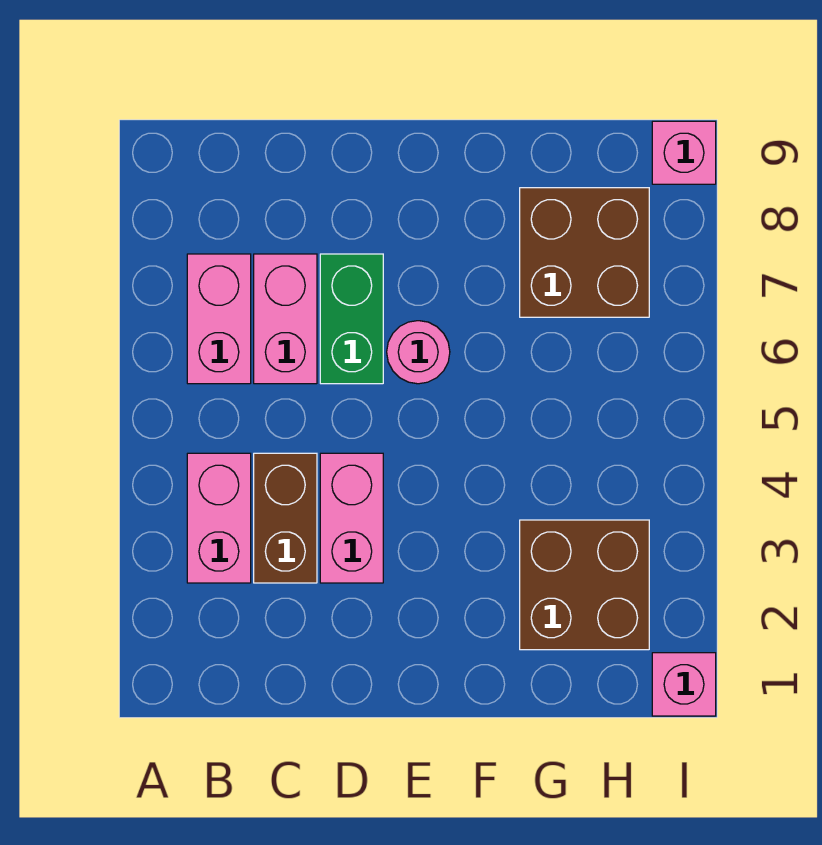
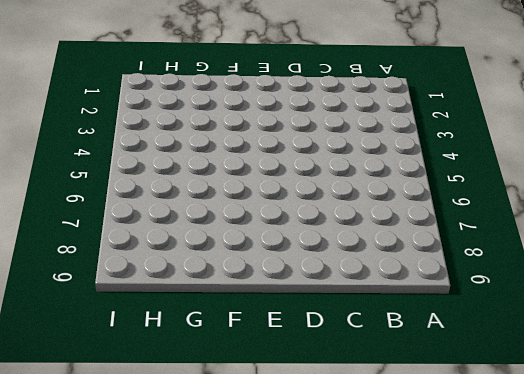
none -> pink 1x2 brick [187,453,251,583]
none -> pink 1x2 brick [187,254,251,384]

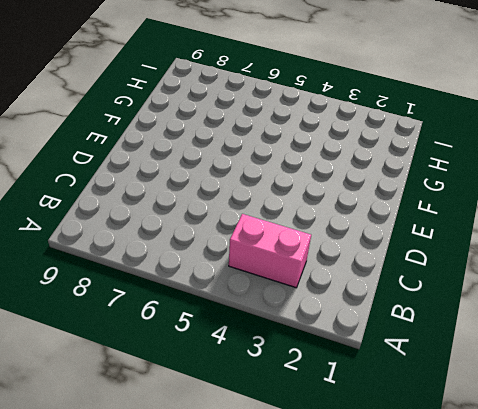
none -> pink 1x2 brick [187,254,251,384]
none -> brown 1x2 brick [254,453,317,583]

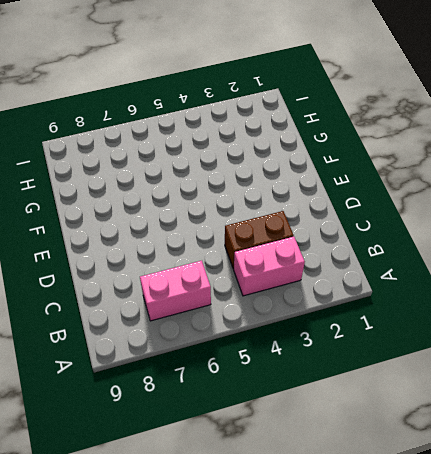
none -> pink 1x2 brick [254,254,317,384]
none -> pink 1x2 brick [320,453,383,583]

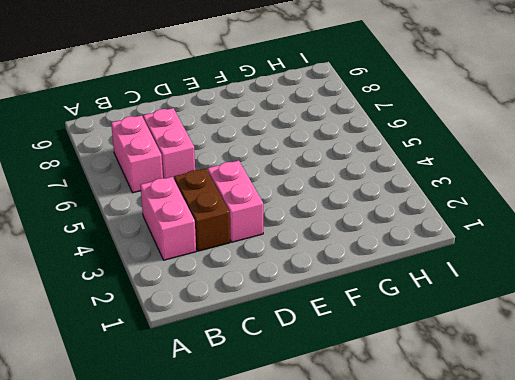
none -> green 1x2 brick [320,254,383,384]
none -> pink 1x1 round brick [387,321,450,384]

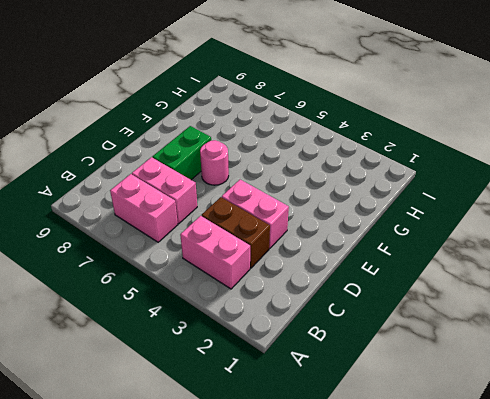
green 1x2 brick [152,126,211,180] -> green 1x2 brick turned to [320,254,383,384]
none -> brown 2x2 brick [520,520,649,650]
none -> brown 2x2 brick [520,188,649,317]

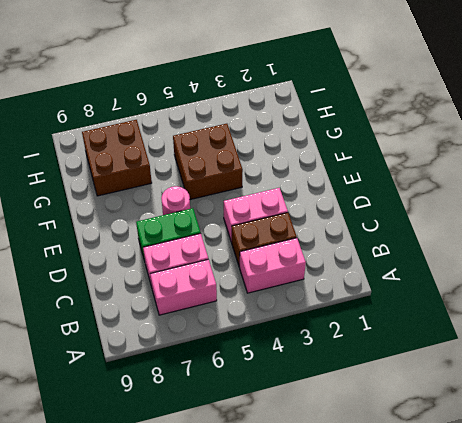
brown 2x2 brick [173,124,243,200] -> brown 2x2 brick moved to [520,520,649,650]
none -> pink 1x1 brick [652,653,716,716]
none -> pink 1x1 brick [652,121,716,184]

